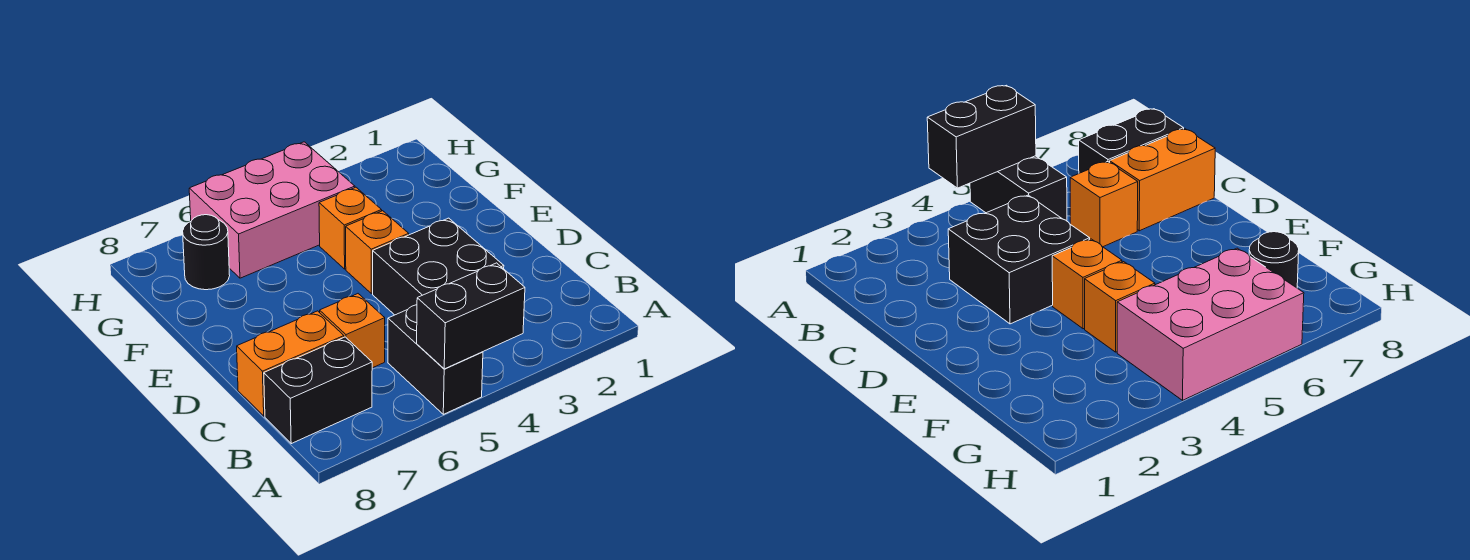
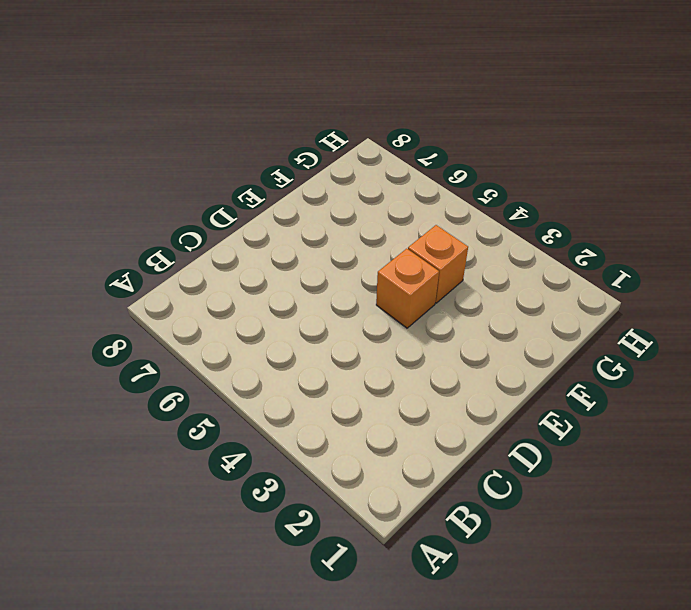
none -> black 1x2 brick [388,305,483,414]
none -> black 1x2 brick [264,337,372,444]

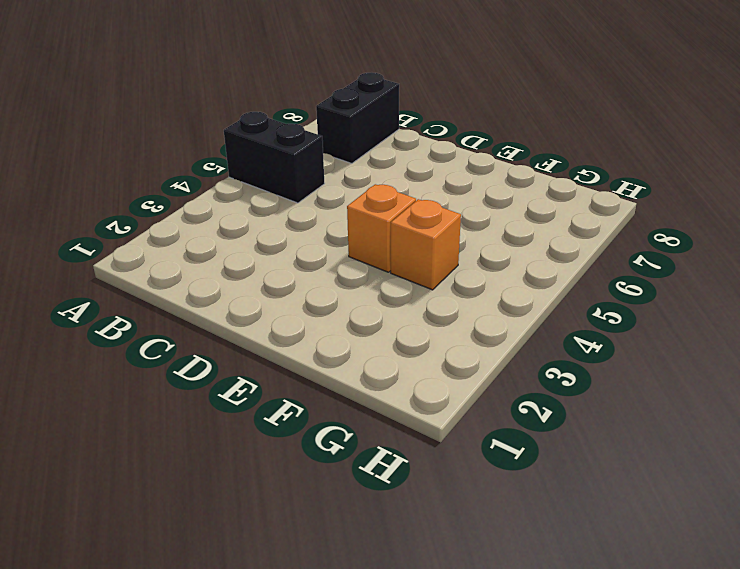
none -> black 2x2 brick [373,218,504,315]
none -> orange 1x1 brick [320,294,385,368]

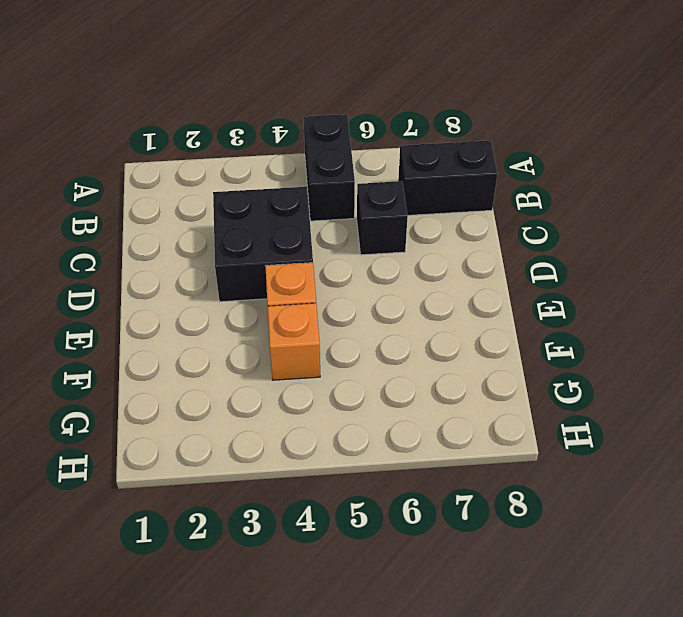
black 1x1 brick [357,181,408,255] -> orange 1x1 brick [320,294,385,368]
none -> orange 1x2 brick [237,311,344,416]
none -> pink 2x3 brick [189,142,355,278]

